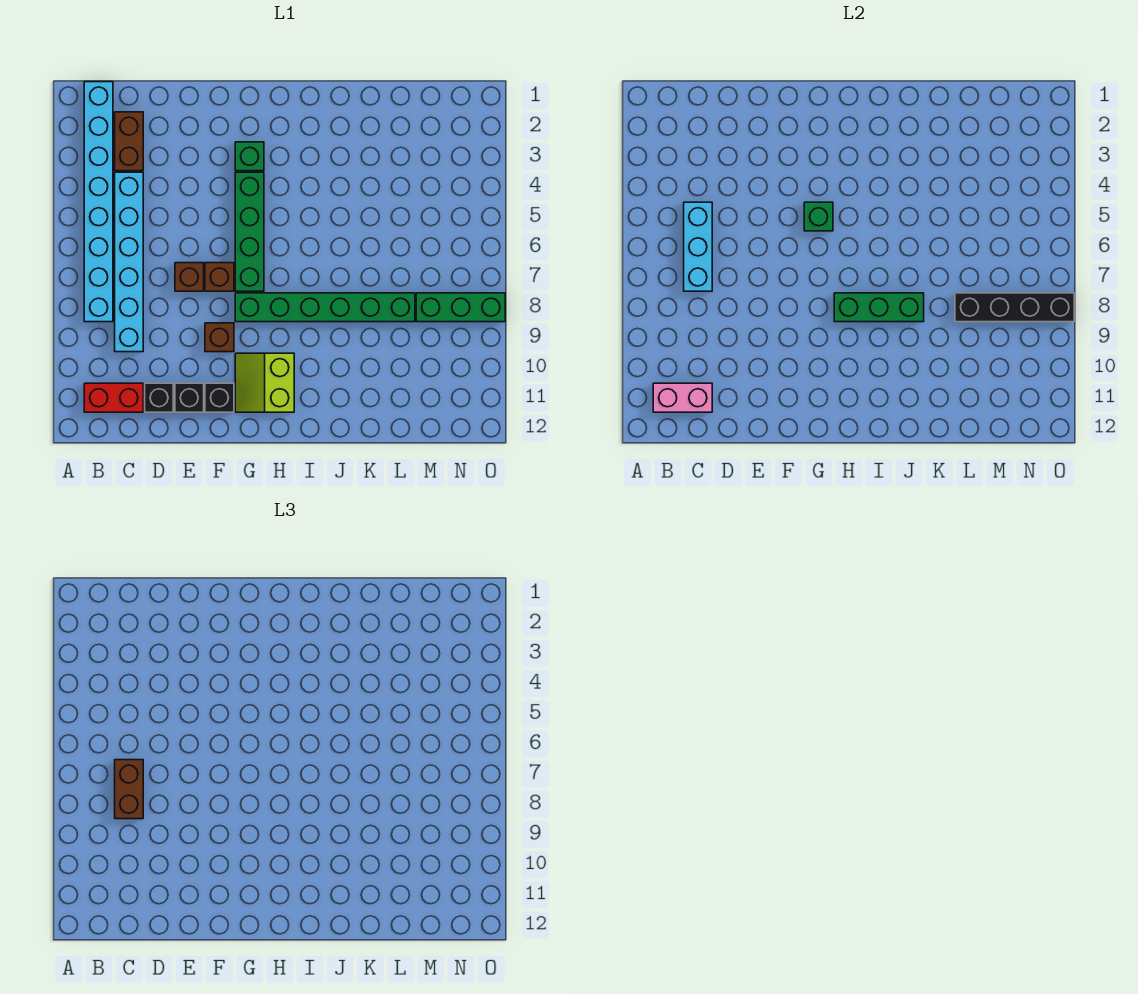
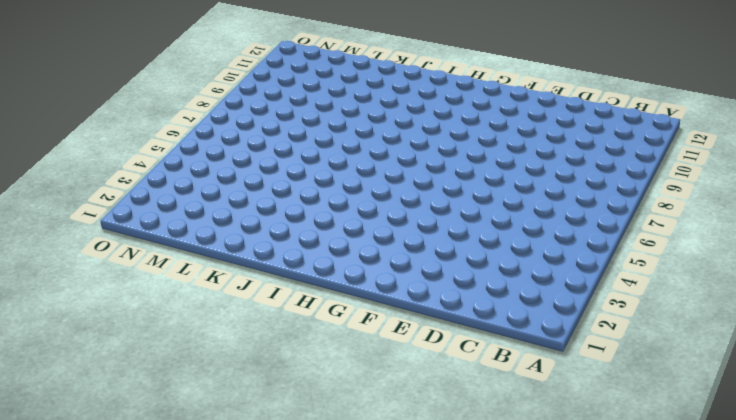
none -> cyan 1x8 brick [84,82,113,322]
none -> red 1x2 brick [84,383,143,412]
none -> brown 1x2 brick [115,112,143,171]

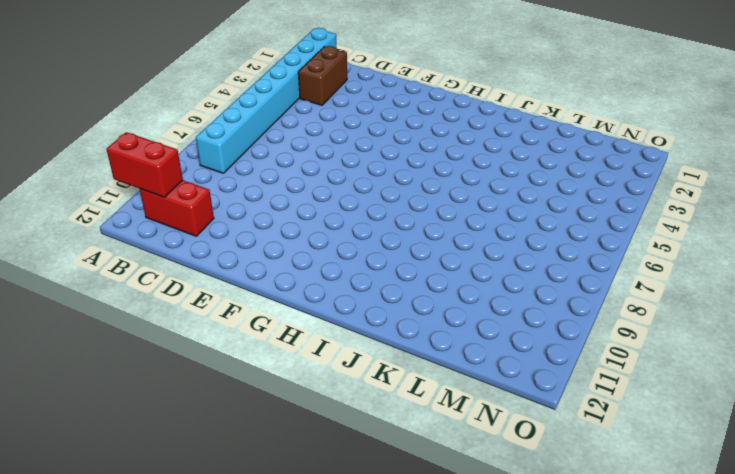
red 1x2 brick [107,132,183,197] -> pink 1x2 brick [653,383,712,412]
none -> cyan 1x6 brick [115,172,143,352]
none -> black 1x1 brick [145,383,173,412]
none -> brown 1x1 brick [175,263,204,291]

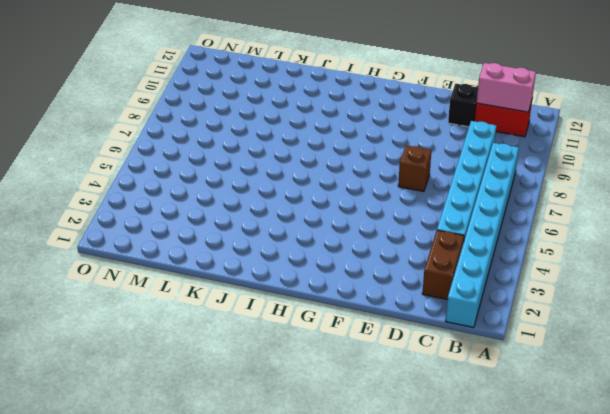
none -> black 1x1 brick [175,383,204,412]
none -> brown 1x1 brick [205,263,234,291]
none -> brown 1x1 brick [205,323,234,352]

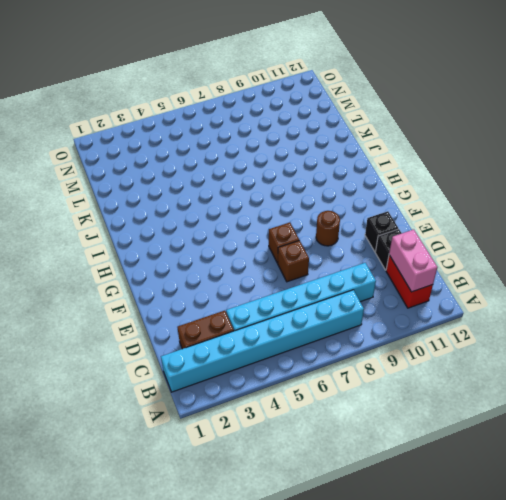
brown 1x1 round brick [316,211,340,246] -> brown 1x1 brick [205,323,234,352]
none -> black 1x1 brick [205,383,234,412]
none -> green 1x1 brick [235,142,264,171]
none -> green 1x4 brick [235,172,264,291]

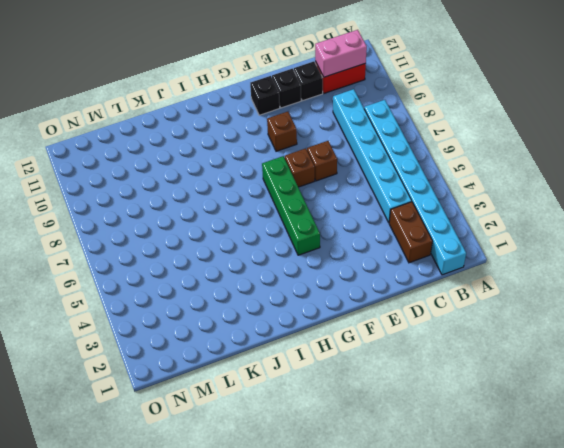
none -> green 1x1 brick [235,142,264,171]
none -> green 1x6 brick [235,293,415,322]
none -> lime 2x2 slope [235,353,294,412]

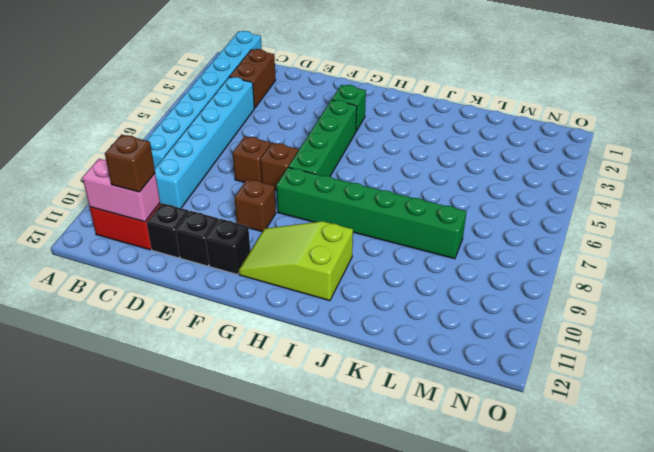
brown 1x1 brick [105,135,155,192] -> none
lime 2x3 slope [239,221,353,301] -> lime 2x2 slope [235,353,294,412]
none -> green 1x3 brick [416,293,505,322]
none -> cyan 1x3 brick [684,202,712,291]
none -> green 1x1 brick [804,202,833,231]

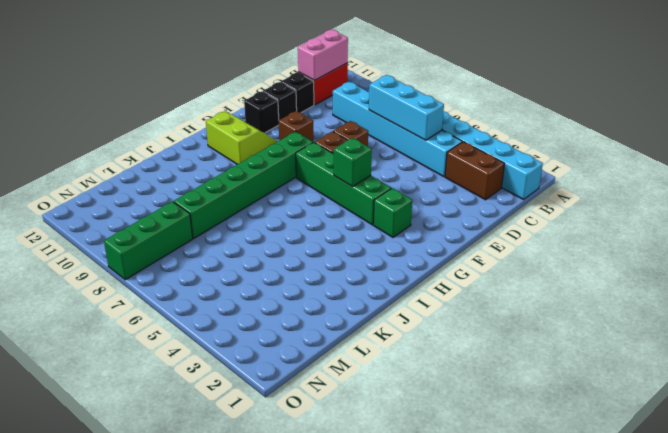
none -> green 1x3 brick [834,293,924,322]
none -> black 1x4 brick [955,293,1074,322]
none -> brown 1x2 brick [115,760,143,819]

